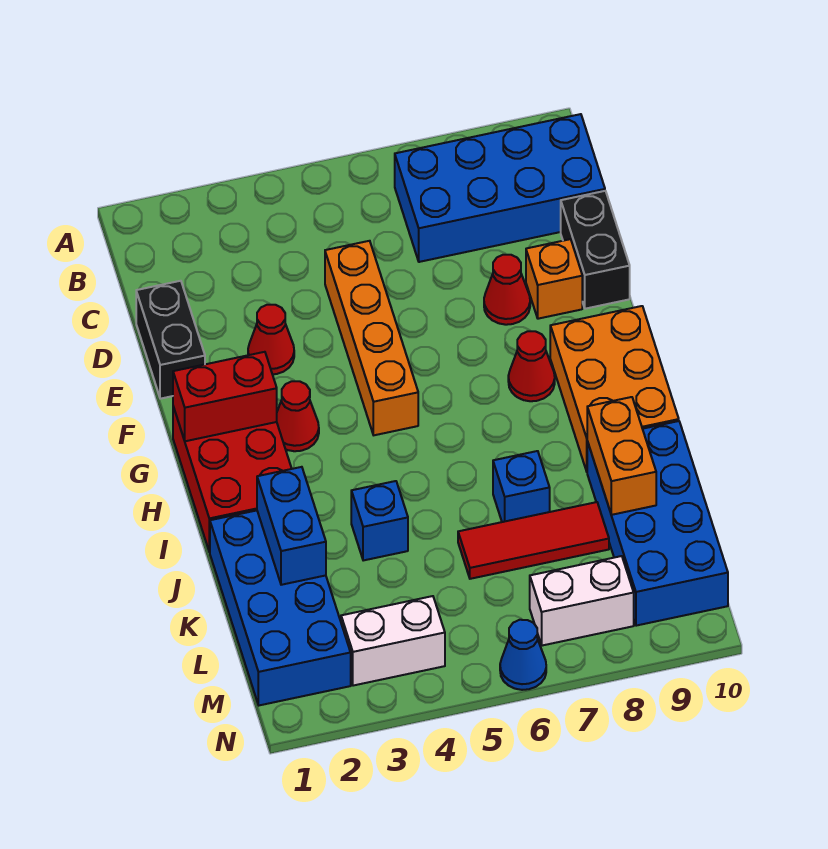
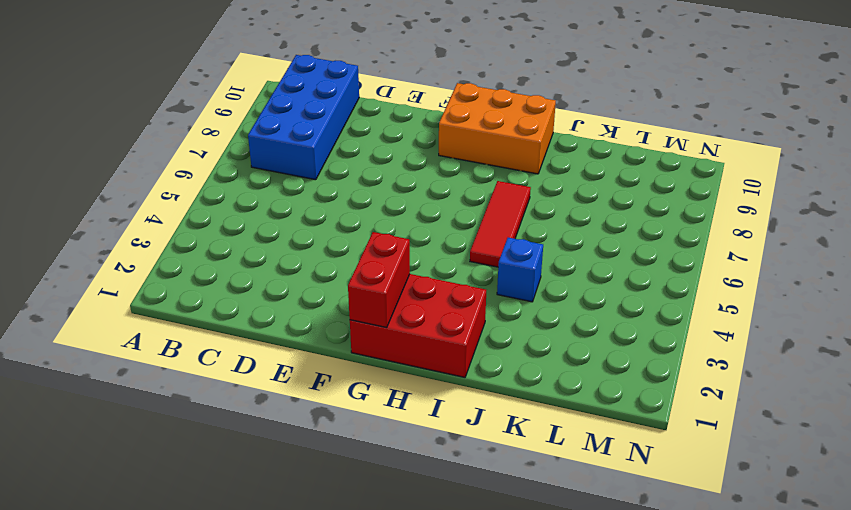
red 1x3 tile [470,181,531,267] -> red 1x3 tile moved to [458,502,609,579]
none -> black 1x2 brick [136,281,205,399]
none -> orange 1x4 brick [325,241,418,435]
none -> black 1x2 brick [561,191,630,309]

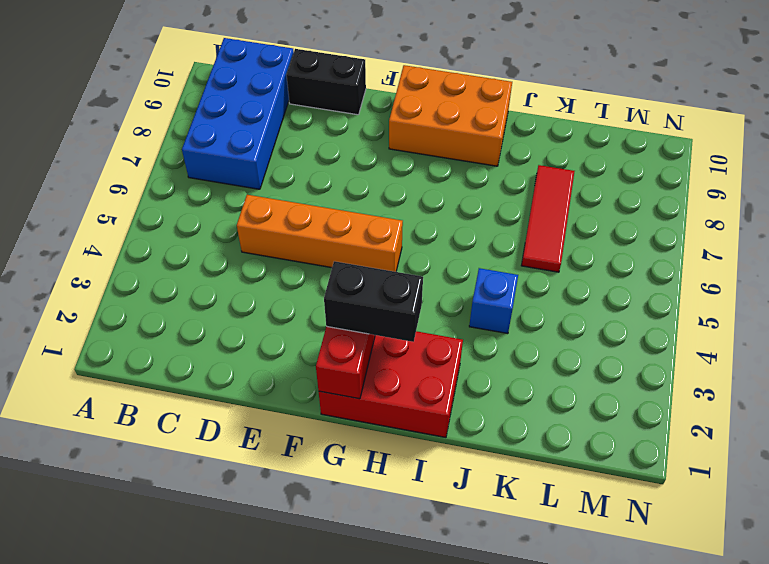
black 1x2 brick [324,261,423,342] -> black 1x2 brick moved to [136,281,205,399]
none -> red 1x1 cone [248,305,294,374]
none -> red 1x1 cone [484,255,530,325]
none -> orange 1x1 brick [526,239,582,319]

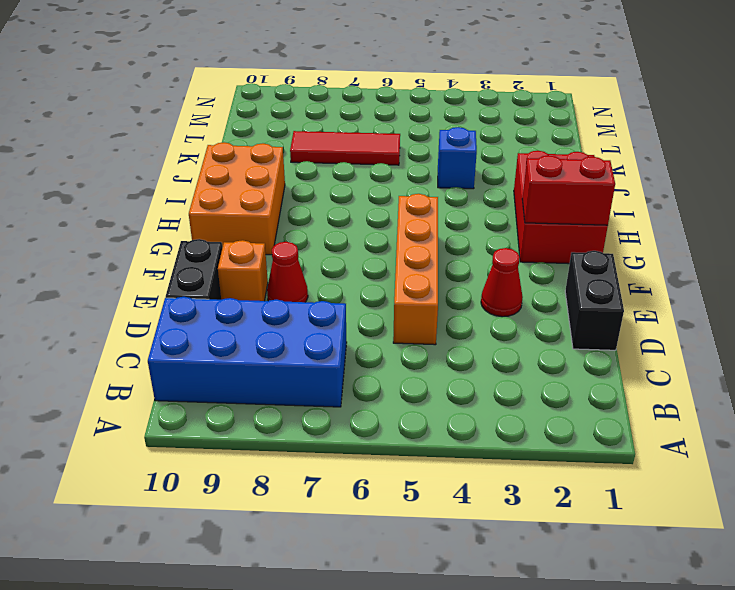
none -> red 1x1 cone [277,381,319,451]
none -> red 1x1 cone [508,331,555,401]
none -> blue 2x4 brick [210,510,351,705]

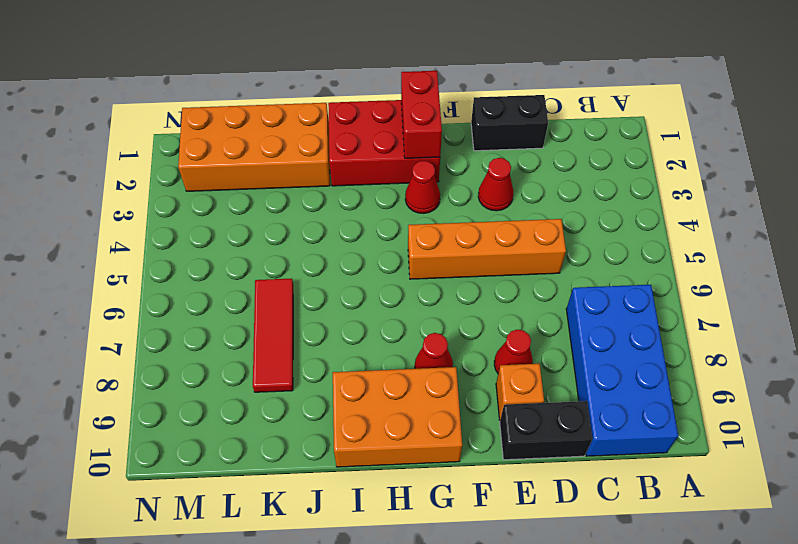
orange 2x4 brick [178,103,330,191] -> blue 2x4 brick [210,510,351,705]
none -> blue 1x1 brick [351,481,408,561]
none -> blue 1x1 brick [493,451,550,522]
none -> blue 2x4 brick [587,421,728,626]

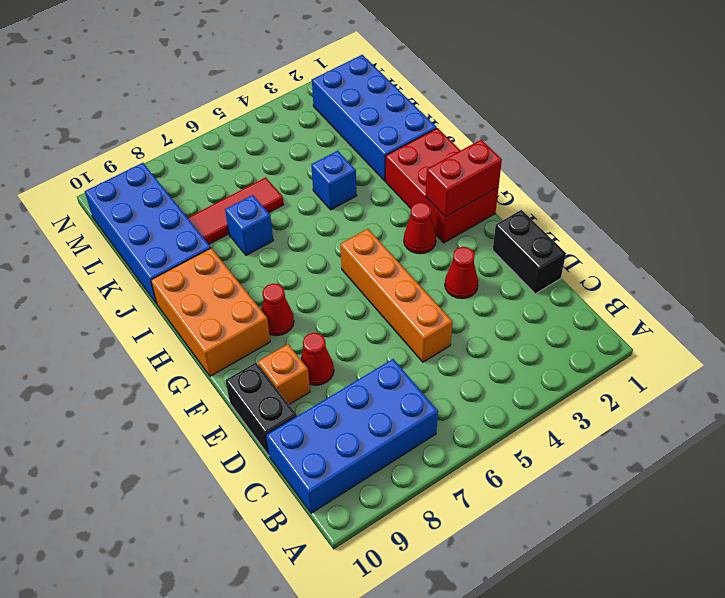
none -> white 1x2 brick [341,596,445,686]
none -> white 1x2 brick [530,556,634,646]
none -> blue 1x1 cone [500,620,546,690]

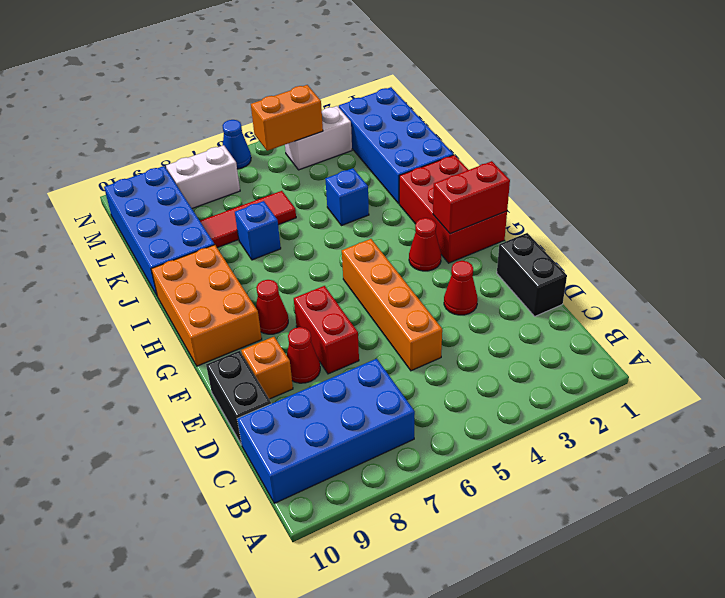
red 1x2 brick [294,286,359,374] -> none
orange 1x2 brick [251,85,323,151] -> orange 1x2 brick turned to [587,397,656,515]
none -> blue 1x2 brick [257,467,326,585]

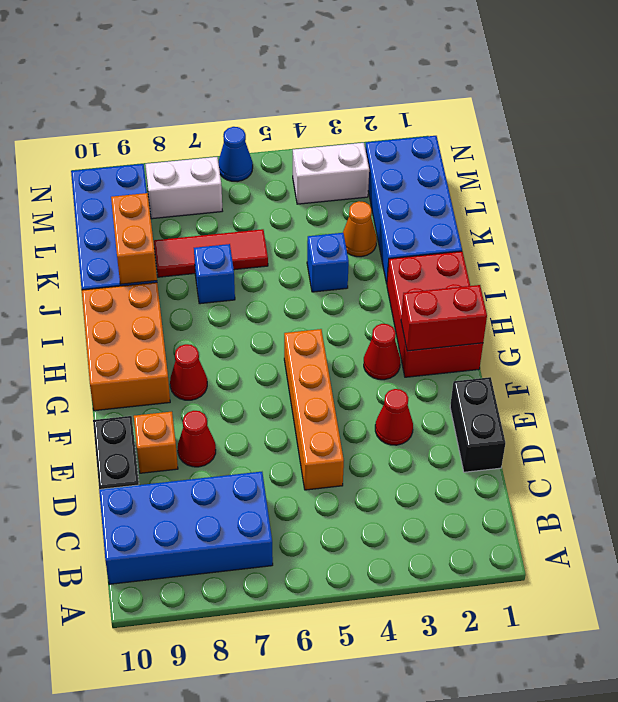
orange 1x1 cone [343,201,377,257] -> none
none -> blue 1x2 brick [257,467,326,585]

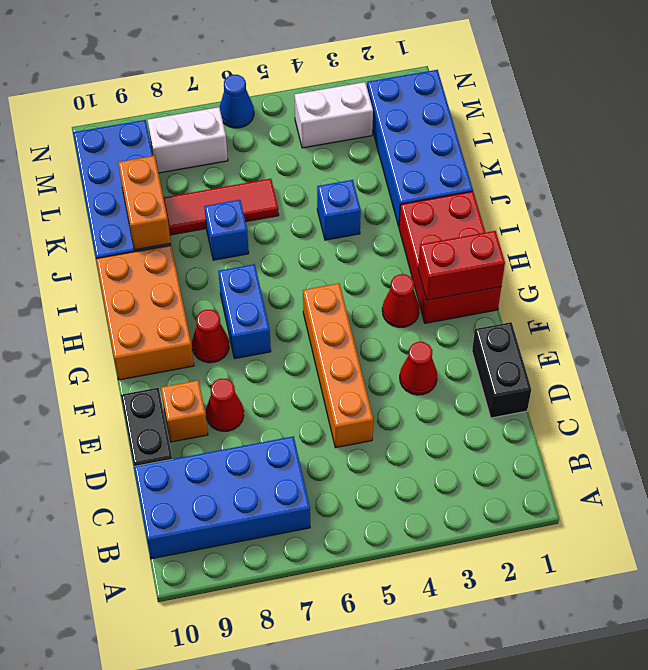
blue 1x2 brick [218,264,271,358] -> blue 1x2 brick moved to [257,467,326,585]

